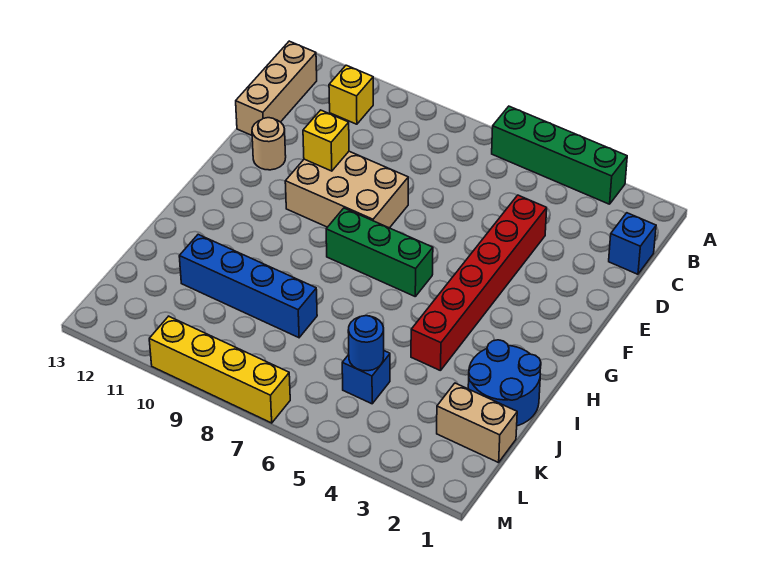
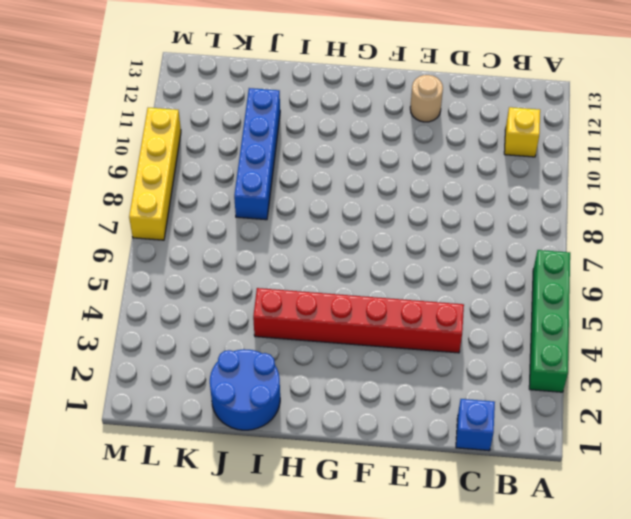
none -> tan 1x3 brick [236,41,317,135]
none -> tan 2x3 brick [285,151,408,228]
none -> green 1x3 brick [326,208,433,296]

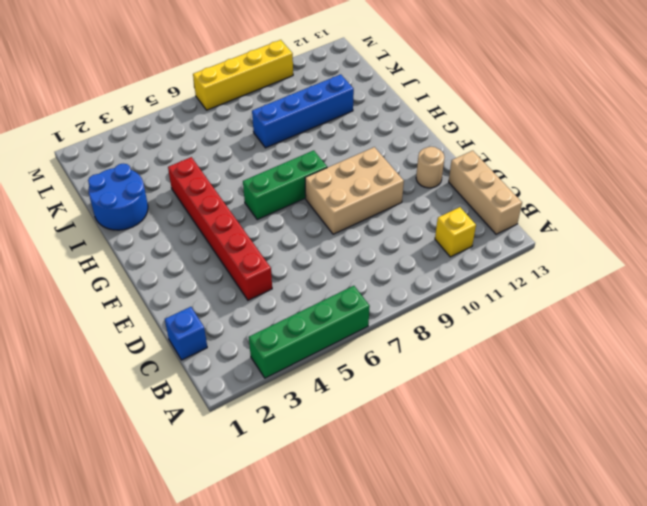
none -> tan 1x2 brick [437,383,517,463]
none -> blue 1x1 brick [342,351,390,404]
none -> yellow 1x1 brick [303,110,349,171]

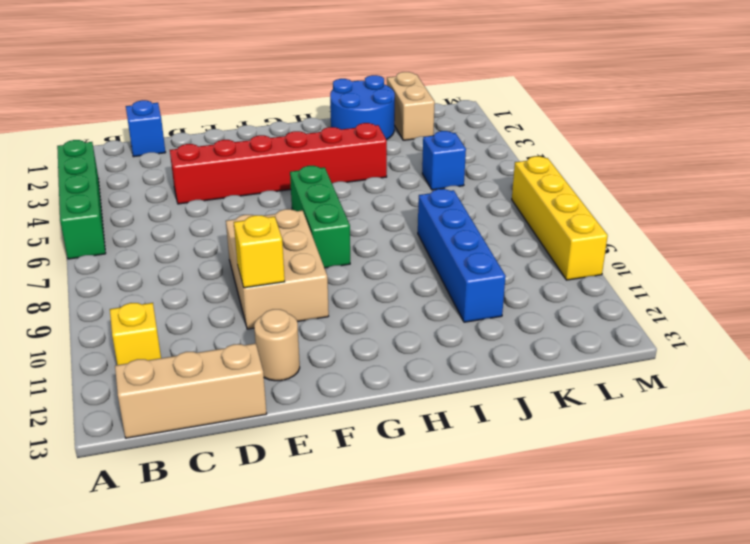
none -> blue 1x1 round brick [348,316,384,371]

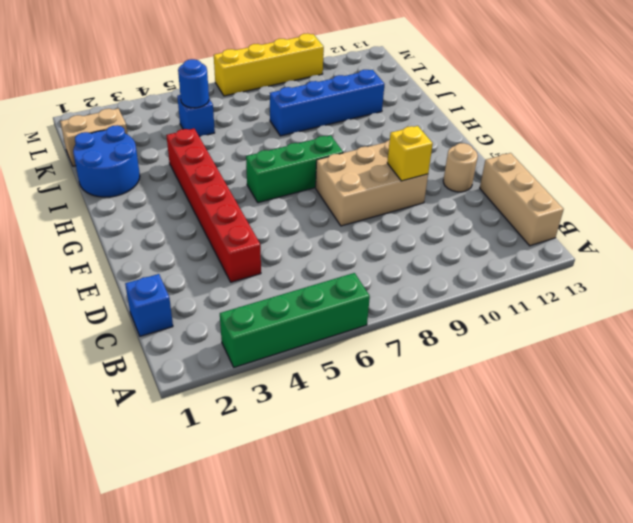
none -> yellow 1x1 brick [329,65,373,124]

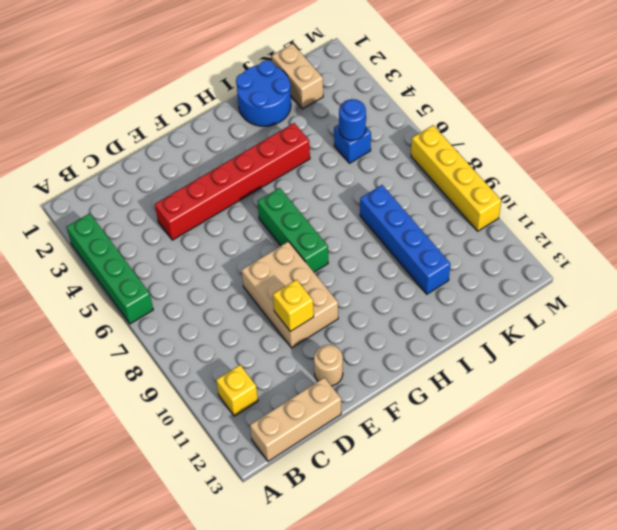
none -> blue 1x1 brick [609,213,656,274]

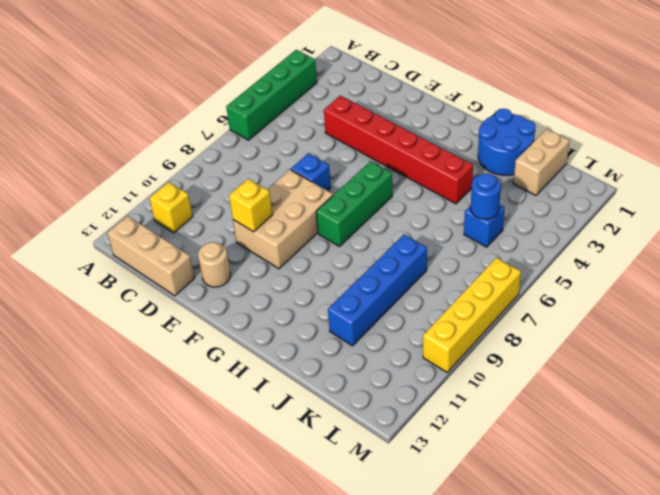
blue 1x1 brick [291,153,331,191] -> blue 1x1 brick moved to [609,213,656,274]

